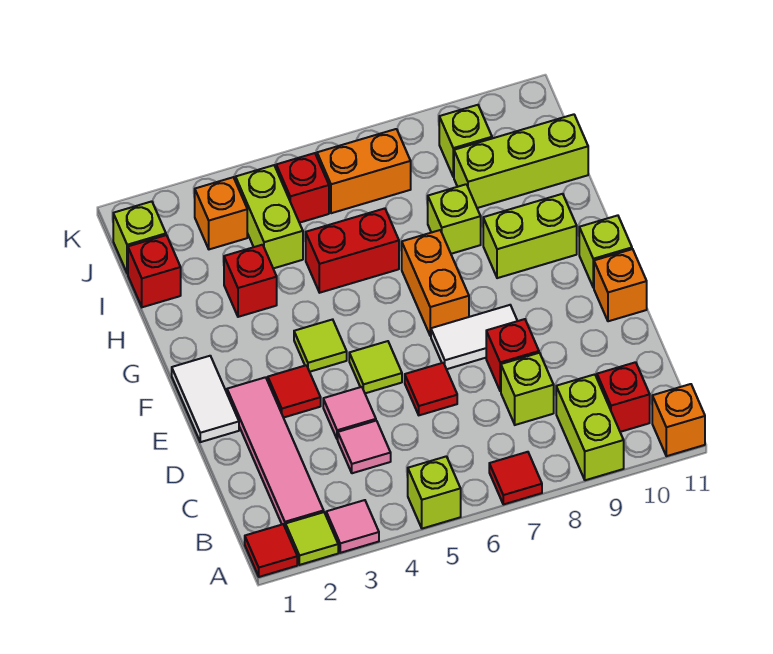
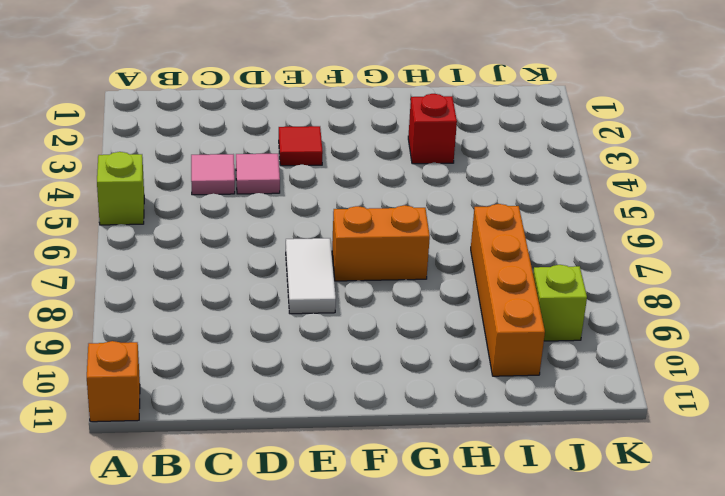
orange 1x4 brick [471,204,545,376] -> lime 1x3 brick [454,114,588,208]
none -> red 1x1 tile [245,524,297,577]
none -> lime 1x1 tile [285,512,338,565]
none -> pink 1x1 tile [326,500,379,553]
none -> red 1x1 tile [489,452,542,504]

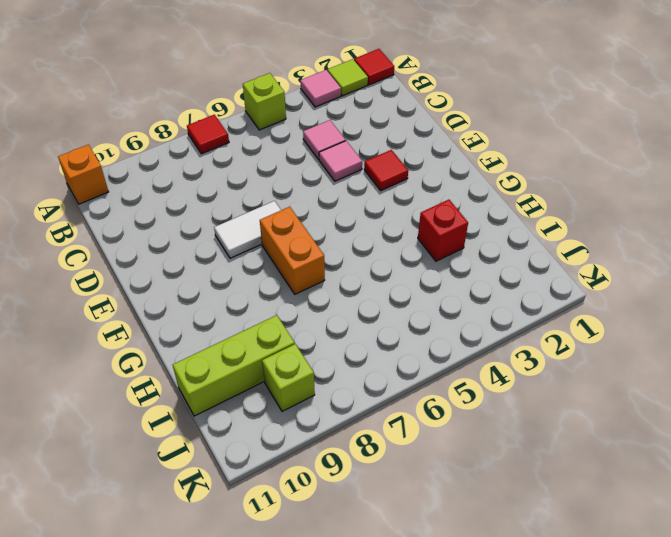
none -> lime 1x2 brick [556,374,624,480]
none -> pink 1x4 tile [227,377,324,526]
none -> red 1x1 brick [597,362,650,432]
none -> lime 1x1 brick [501,353,554,425]

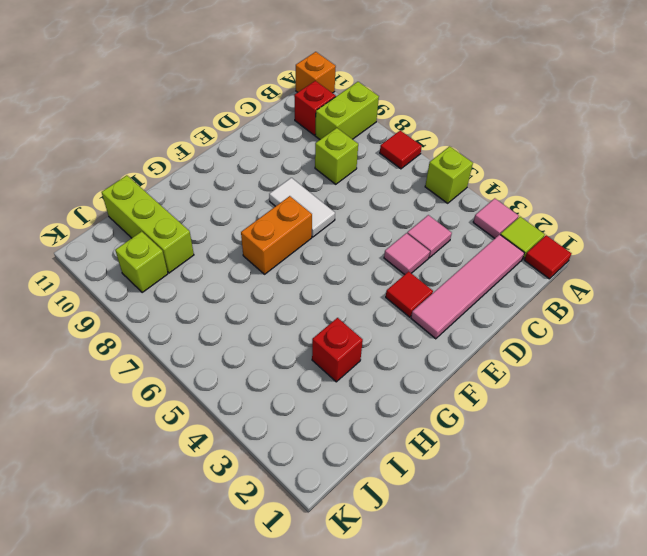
none -> red 1x1 tile [405,363,457,415]
none -> red 1x1 brick [486,319,539,391]
none -> white 1x2 tile [172,356,239,442]
none -> lime 1x1 tile [349,341,402,393]

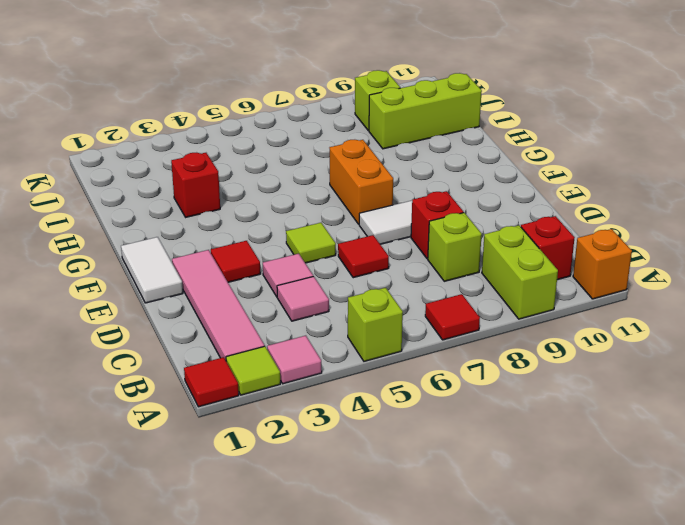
none -> orange 1x1 brick [594,249,647,321]
none -> lime 1x1 tile [294,319,347,372]
none -> lime 1x1 brick [579,215,632,288]
none -> lime 1x2 brick [483,194,577,278]

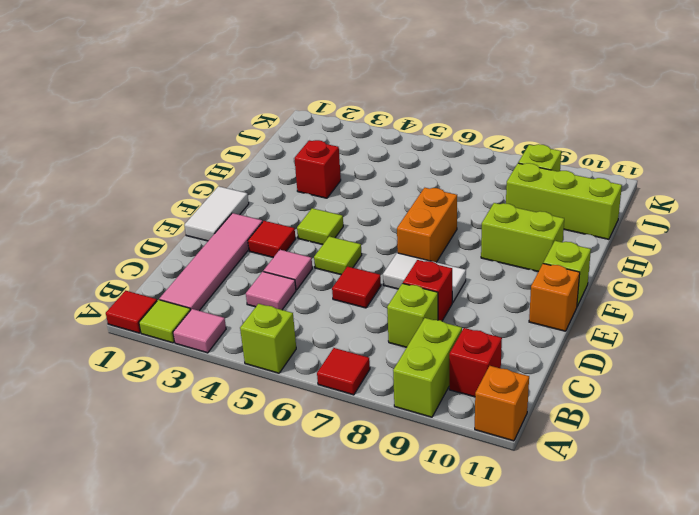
none -> red 1x2 brick [306,208,399,293]
none -> lime 1x1 brick [428,184,481,254]
none -> red 1x1 brick [128,235,181,307]
none -> lime 1x2 brick [236,165,303,268]

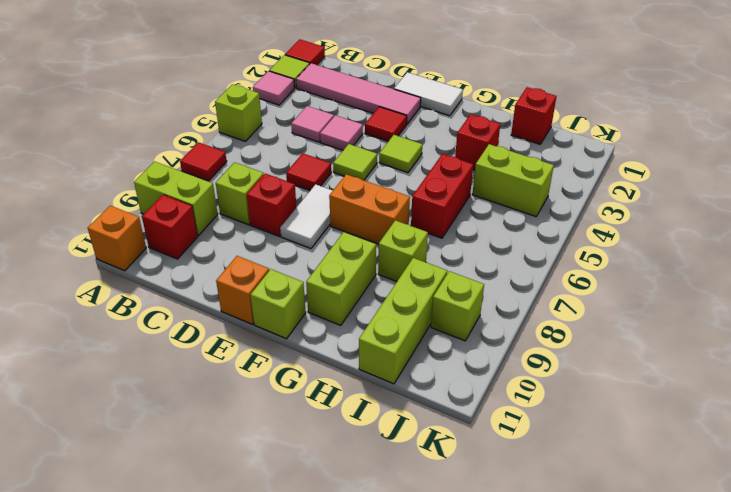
none -> lime 1x1 brick [113,201,166,274]
none -> orange 1x1 brick [195,177,247,249]
none -> red 1x1 brick [276,153,329,223]
none -> orange 1x2 brick [317,129,411,213]

